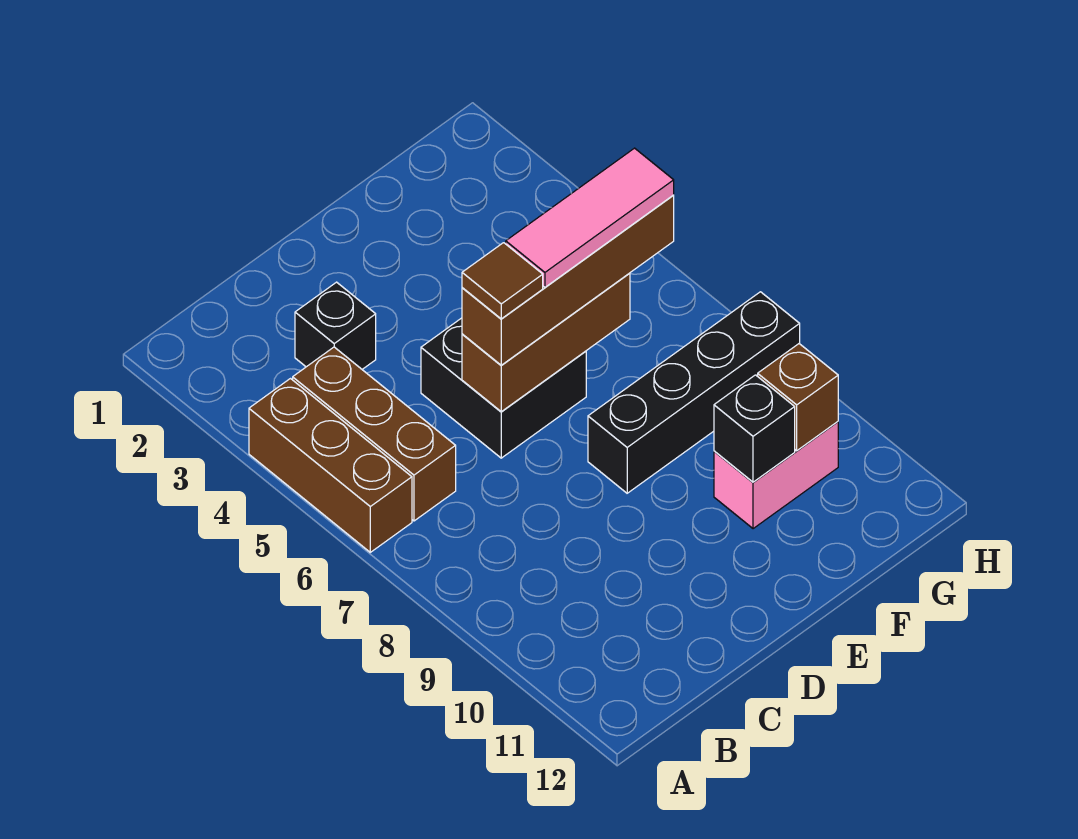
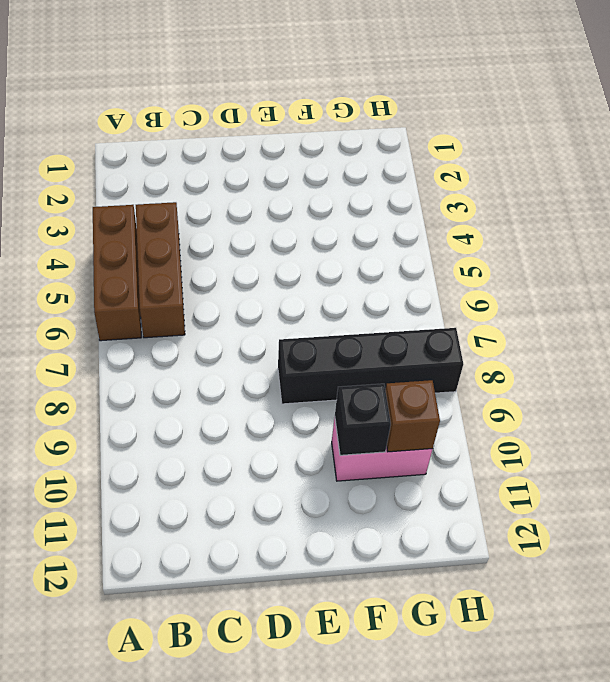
none -> black 1x1 brick [295,282,376,369]
none -> black 2x2 brick [421,318,586,458]
none -> brown 1x3 brick [462,273,630,412]

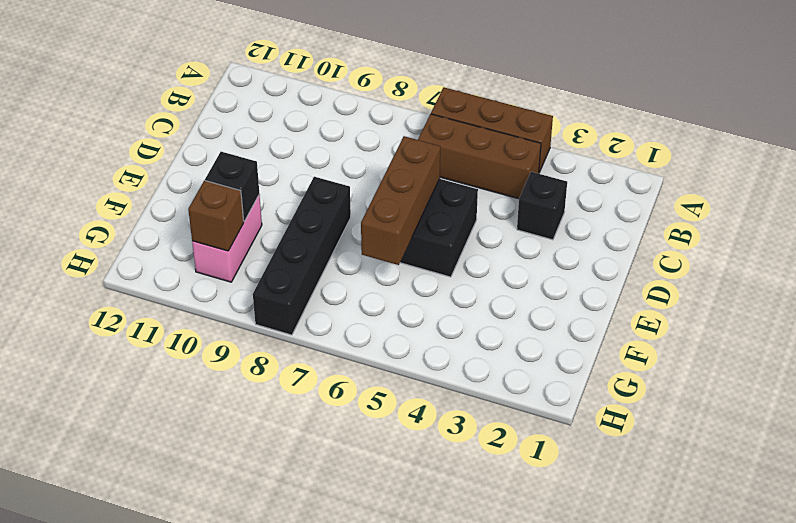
none -> brown 1x4 brick [462,195,674,365]
none -> brown 1x1 tile [462,243,543,319]
none -> pink 1x3 tile [506,148,674,287]

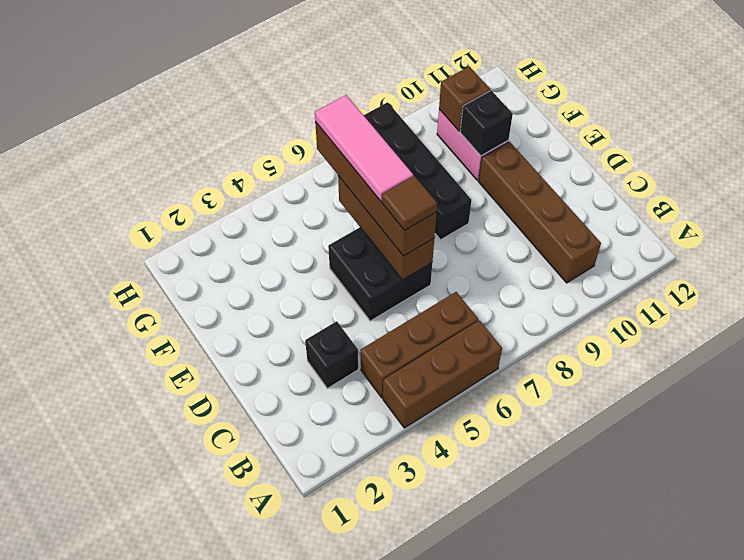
brown 1x4 brick [479,142,601,283] -> none

